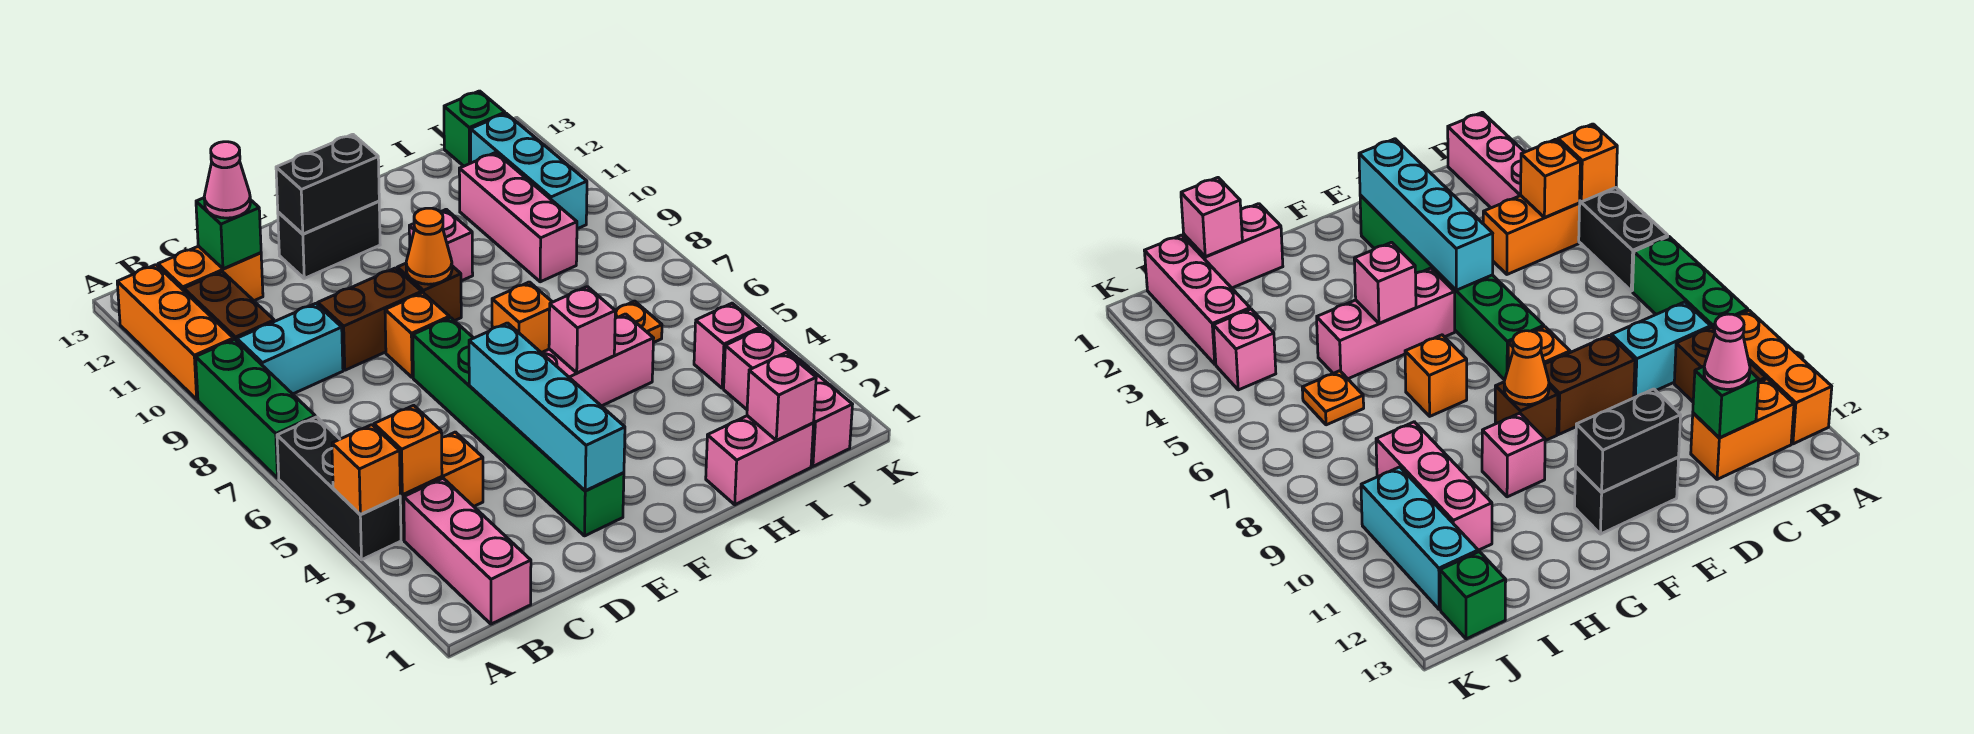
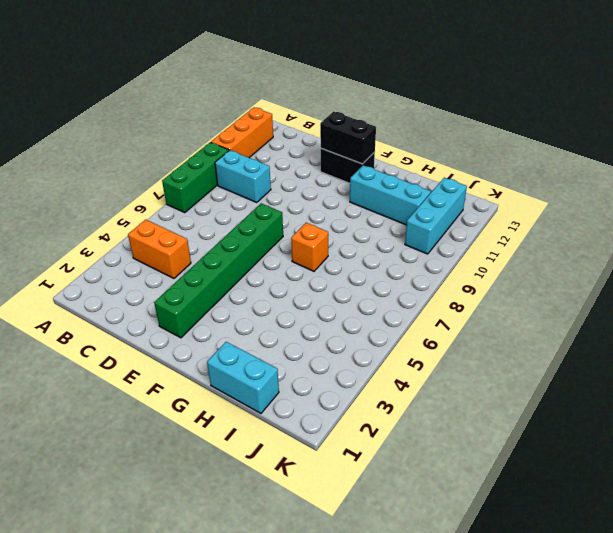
cyan 1x3 brick [350,165,431,225] -> pink 1x3 brick [459,153,577,282]
cyan 1x2 brick [207,342,279,413] -> pink 1x2 brick [706,416,814,505]
none -> black 1x3 brick [277,417,401,560]
none -> pink 1x3 brick [404,478,531,624]
none -> brown 1x2 brick [184,272,274,341]
none -> orange 1x2 brick [158,246,263,301]

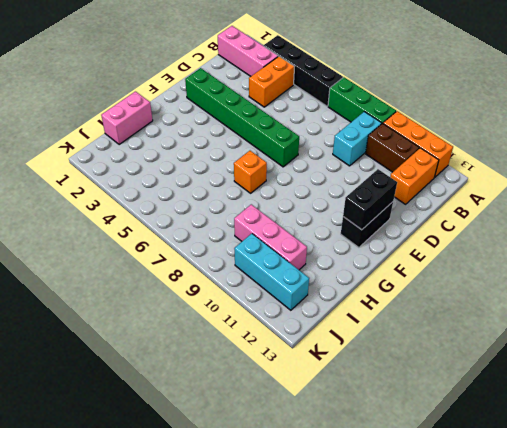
black 1x4 brick [264,35,343,106] -> black 1x3 brick [277,417,401,560]
none -> brown 1x2 brick [318,268,422,370]
none -> orange 1x1 brick [385,293,449,378]
none -> pink 1x3 brick [542,314,654,406]
none -> brown 1x1 brick [397,263,461,321]

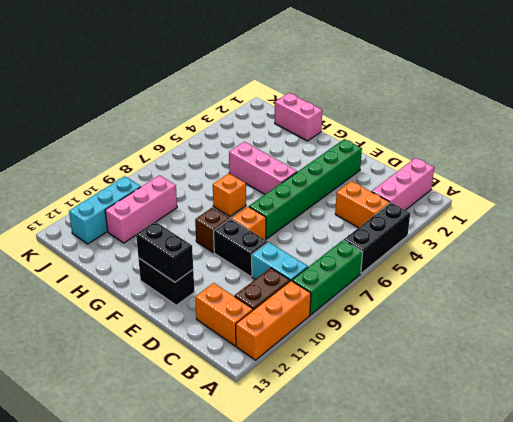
black 1x2 brick [214,219,268,277] -> brown 1x2 brick [318,268,422,370]
none -> pink 1x1 brick [409,209,473,281]
none -> orange 1x1 plate [615,301,662,343]
none -> pink 1x3 brick [724,328,853,466]
none -> pink 1x1 brick [694,303,761,388]

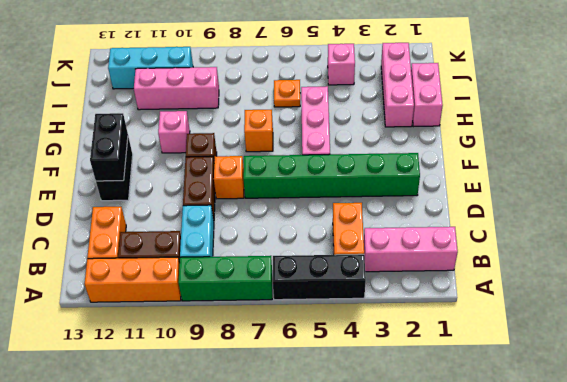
pink 1x3 brick [381,43,414,127] -> pink 1x3 brick turned to [724,328,853,466]
none -> green 1x1 brick [444,91,505,166]
none -> orange 1x1 brick [332,425,400,515]
none -> orange 1x1 brick [374,405,442,495]
none -> green 1x1 brick [196,198,261,269]

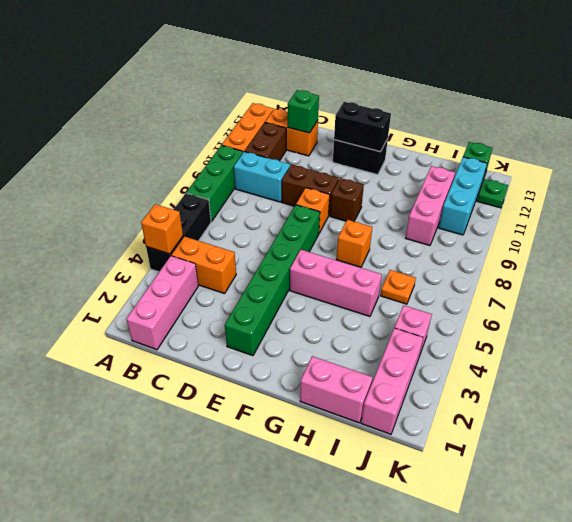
green 1x1 plate [477,179,508,208] -> none
none -> pink 1x1 brick [409,209,473,281]
none -> orange 1x1 brick [374,405,442,495]
none -> cyan 1x4 brick [469,323,625,491]
none -> orange 1x1 cone [406,208,452,284]

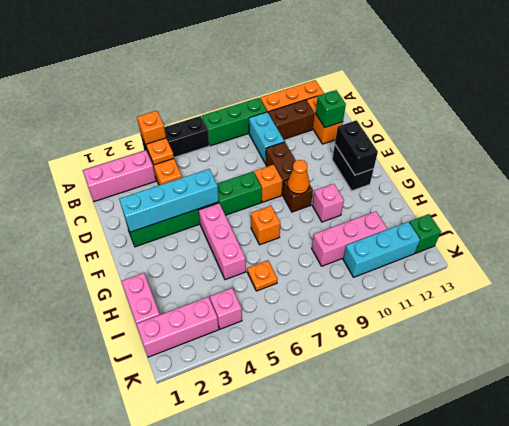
orange 1x1 plate [146,138,174,165] -> orange 1x1 brick [374,405,442,495]
none -> pink 1x1 brick [549,287,615,373]
none -> pink 1x1 brick [747,352,816,441]
none -> pink 1x1 cone [204,142,250,218]

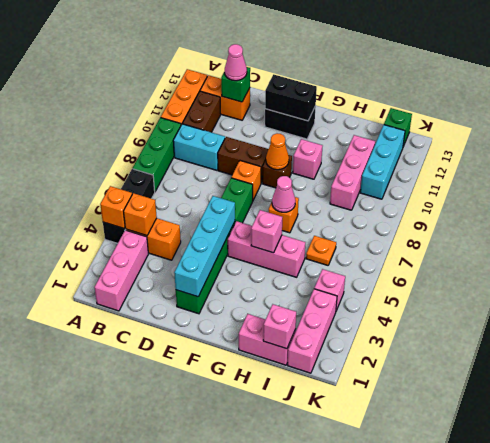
pink 1x1 cone [272,176,296,212] -> none

